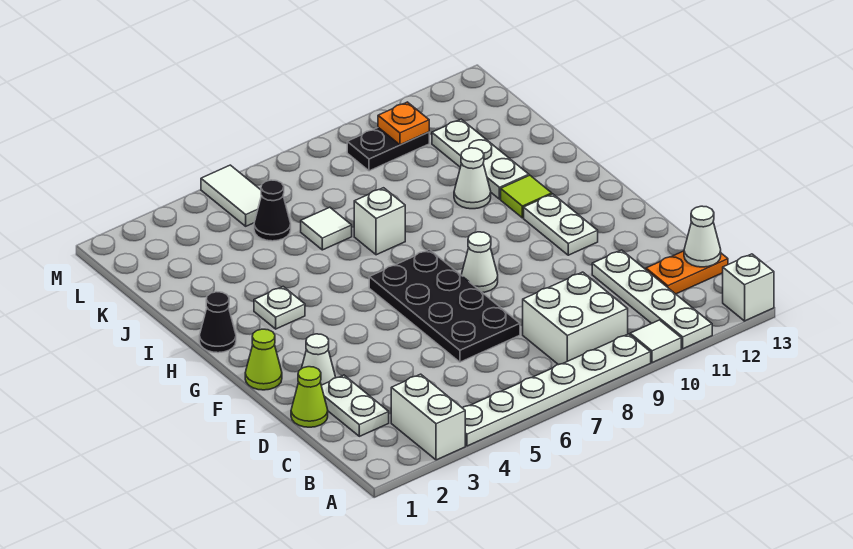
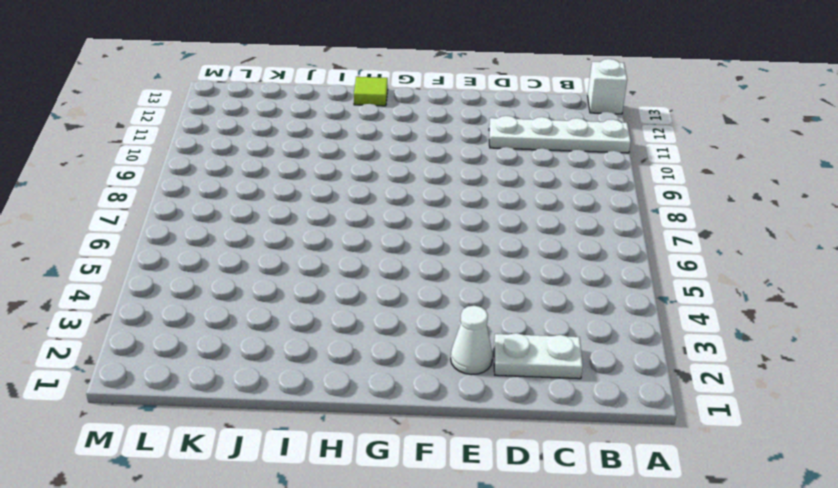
lime 1x1 tile [354,77,388,106] -> lime 1x1 tile moved to [501,175,552,218]
none -> white 1x2 brick [391,374,465,460]
none -> white 1x6 plate [463,334,651,446]
none -> white 1x1 tile [630,320,681,363]

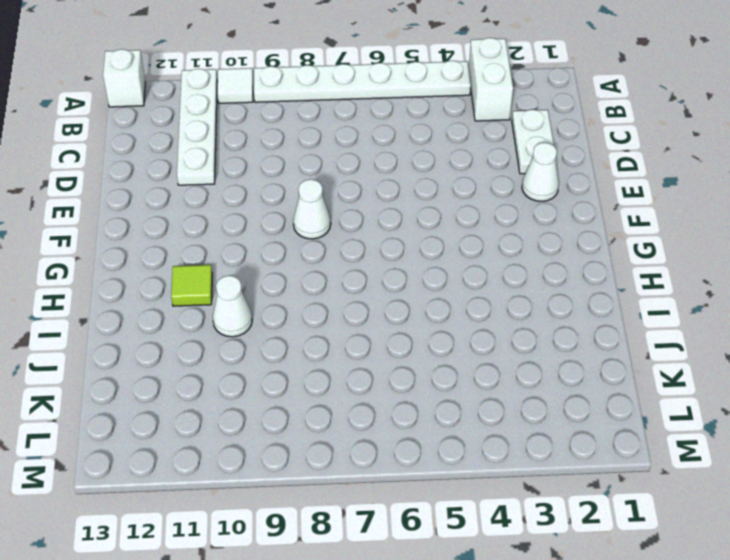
none -> white 2x2 brick [523,272,628,365]
none -> orange 1x2 plate [646,251,728,294]
none -> lime 1x1 cone [291,367,328,427]

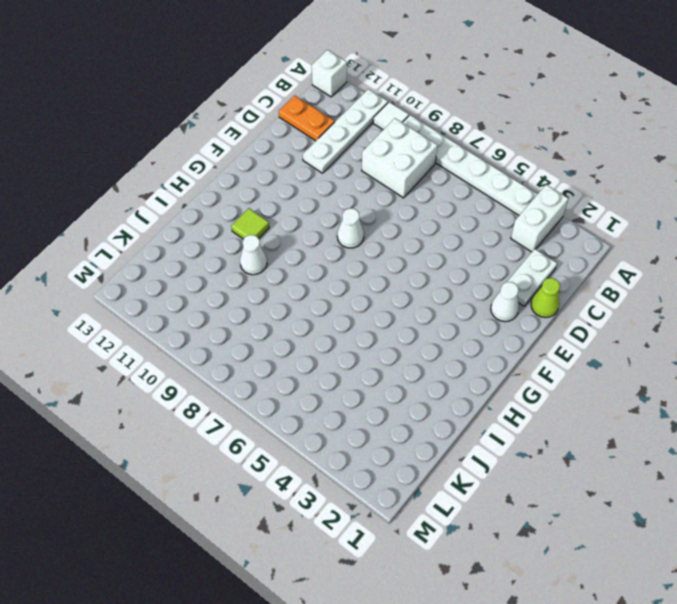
none -> black 2x4 plate [369,250,520,362]
none -> lime 1x1 cone [245,329,282,390]
none -> white 1x2 plate [524,194,598,255]

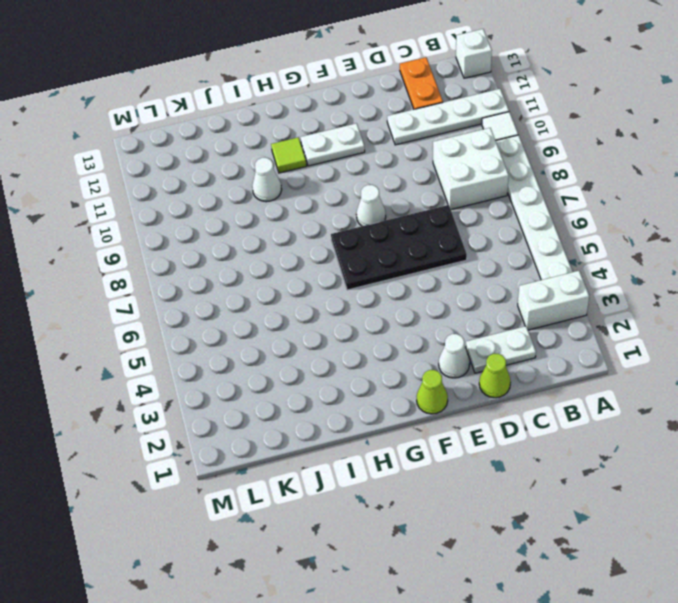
none -> black 1x1 cone [199,292,236,353]
none -> white 1x1 plate [254,287,305,329]
none -> white 1x1 brick [354,188,405,255]

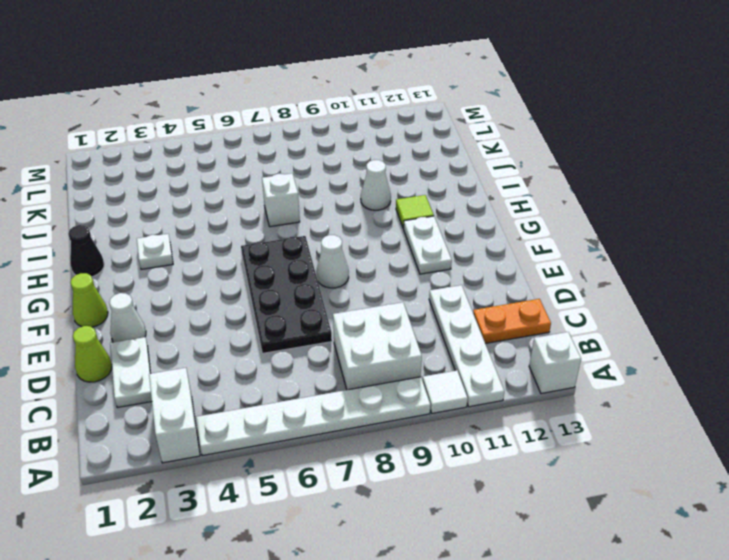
none -> white 1x3 plate [432,119,529,199]
none -> white 1x1 tile [301,207,352,250]
none -> black 1x1 cone [254,180,291,241]

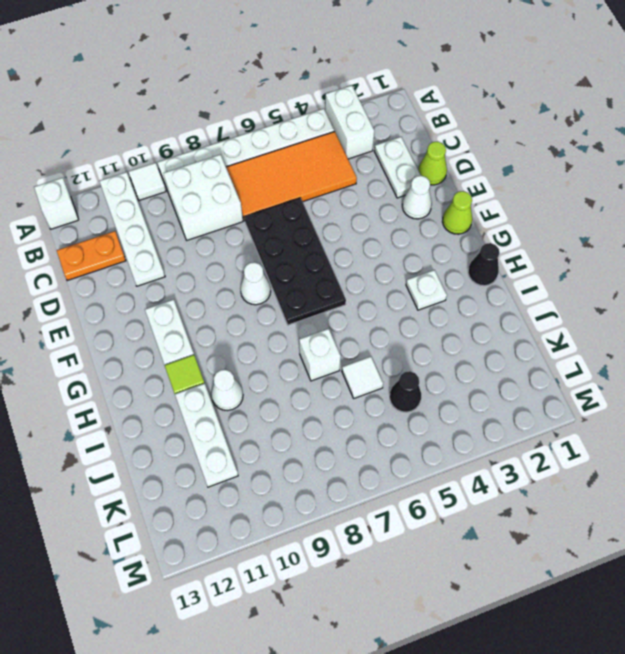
orange 2x4 tile [226,131,357,221] -> none
none -> white 1x2 tile [201,165,261,226]
none -> black 1x2 plate [347,127,429,171]
none -> white 1x1 cone [684,206,721,267]

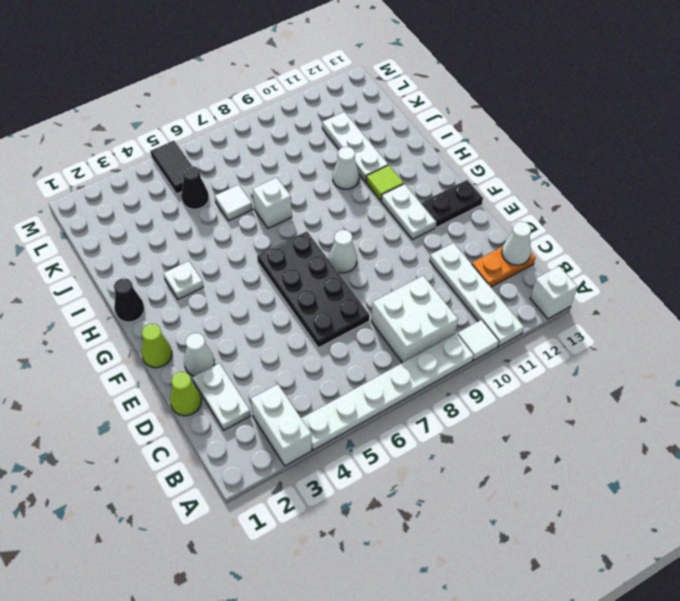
black 1x2 plate [421,180,483,227] -> black 1x2 plate moved to [347,127,429,171]
black 1x2 tile [151,141,192,194] -> white 1x2 tile [201,165,261,226]
none -> orange 1x1 plate [378,102,429,145]

